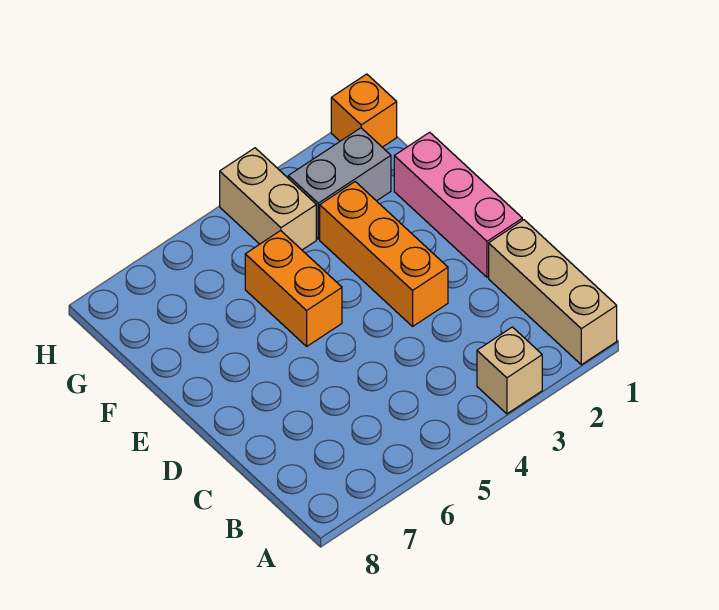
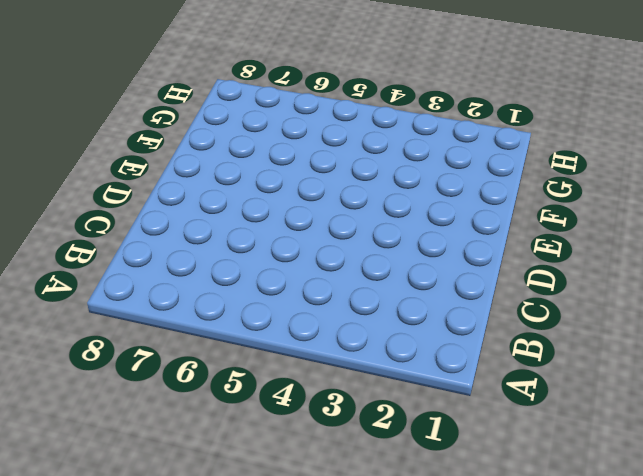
none -> tan 1x3 brick [489,220,617,365]
none -> tan 1x1 brick [477,327,542,414]

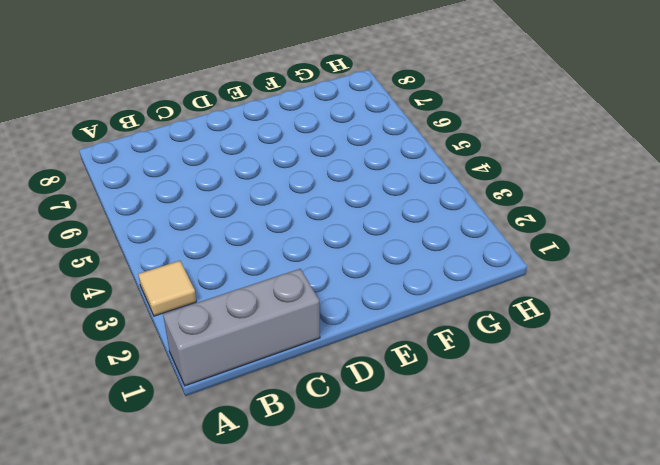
grey 1x3 brick [163,269,320,386] -> tan 1x3 brick [489,220,617,365]
tan 1x1 tile [138,261,196,316] -> tan 1x1 brick [477,327,542,414]
none -> pink 1x3 brick [394,132,522,277]
none -> orange 1x3 brick [320,182,448,326]

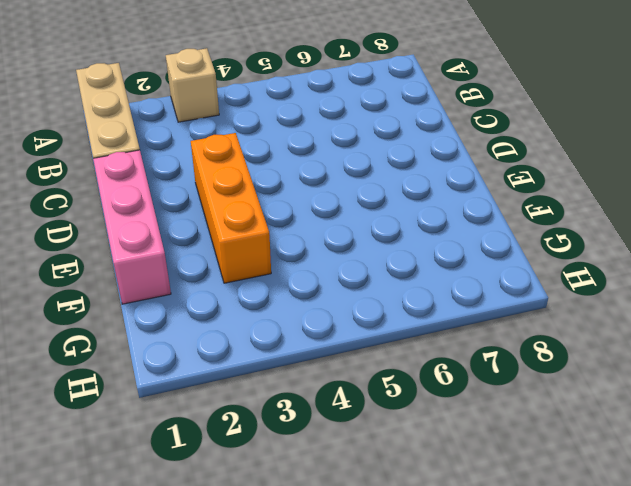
none -> orange 1x2 brick [245,231,342,346]
none -> grey 1x2 brick [288,128,391,239]

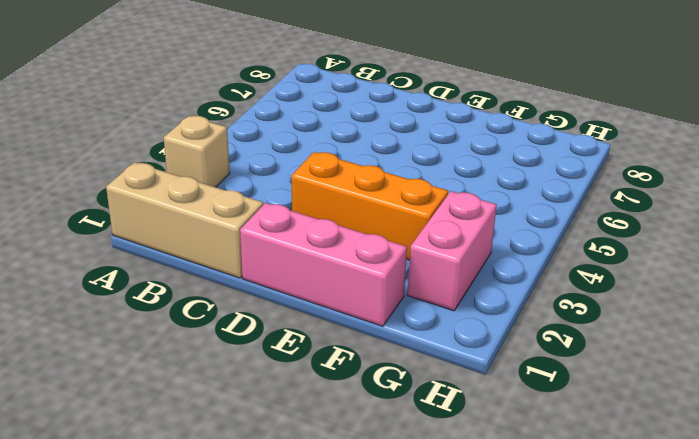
pink 1x2 brick [407,191,497,311] -> grey 1x2 brick [288,128,391,239]
none -> orange 1x2 brick [245,231,342,346]
none -> tan 1x2 brick [220,148,316,250]

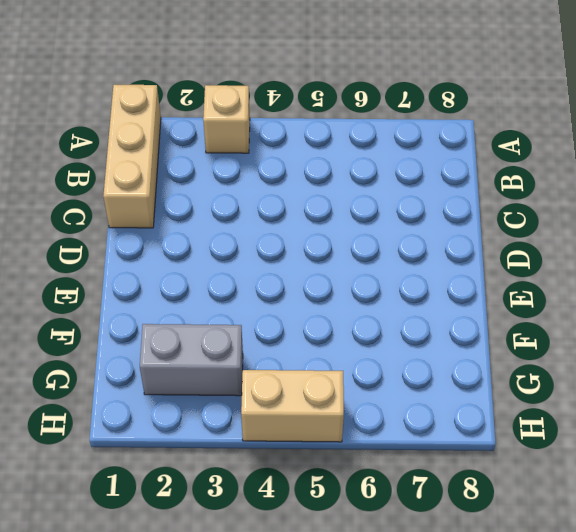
tan 1x2 brick [241,370,344,442] -> tan 1x2 brick turned to [220,148,316,250]
none -> pink 1x3 brick [394,132,522,277]
none -> orange 1x3 brick [320,182,448,326]

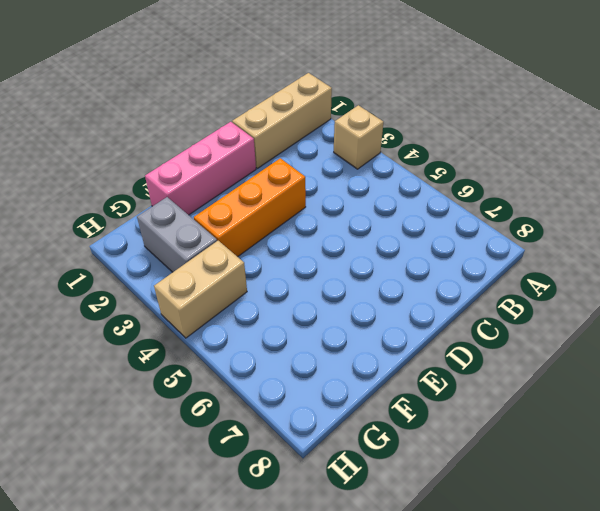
none -> orange 1x2 brick [245,231,342,346]
none -> orange 1x1 brick [331,74,397,147]

